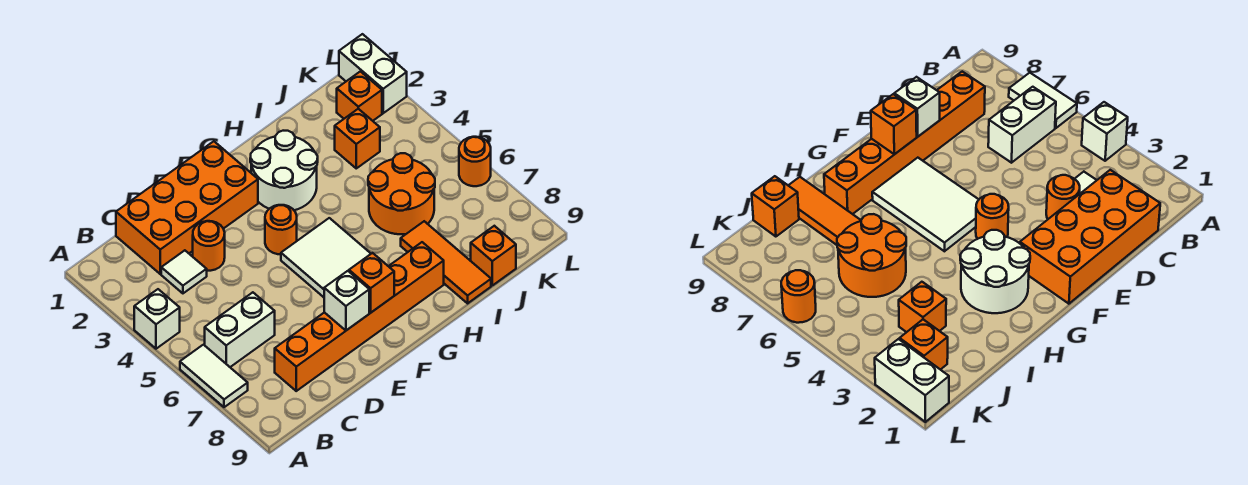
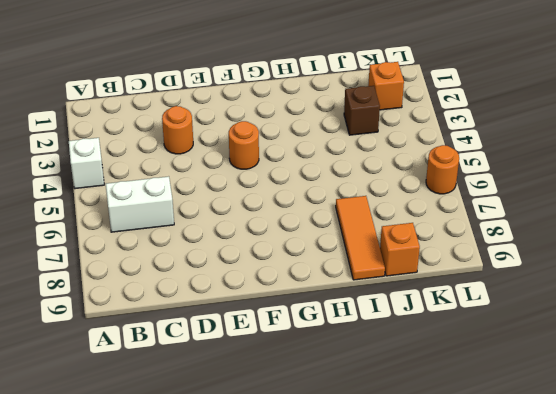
brown 1x1 brick [344,86,380,135] -> orange 1x1 brick [335,109,380,168]
none -> white 1x2 tile [180,345,248,407]
none -> orange 2x4 brick [116,141,258,274]
none -> white 1x1 tile [161,250,207,293]

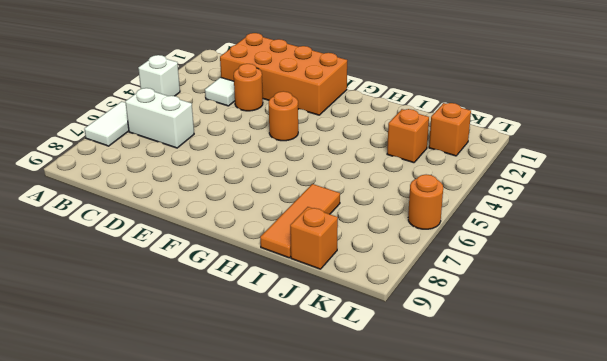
none -> orange 1x6 brick [275,242,444,391]
none -> white 2x3 tile [281,218,371,297]
none -> white 2x2 round brick [250,131,318,210]

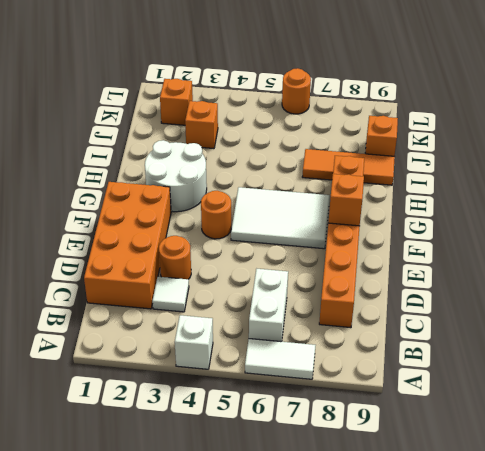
none -> orange 2x2 round brick [368,153,435,234]
none -> white 1x2 brick [339,34,407,113]
none -> white 1x1 brick [324,271,369,331]

